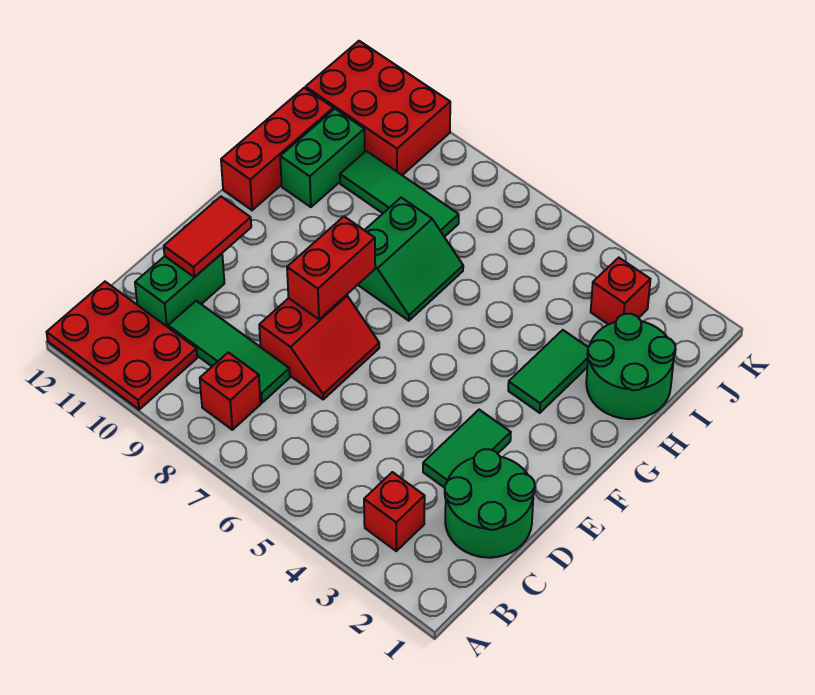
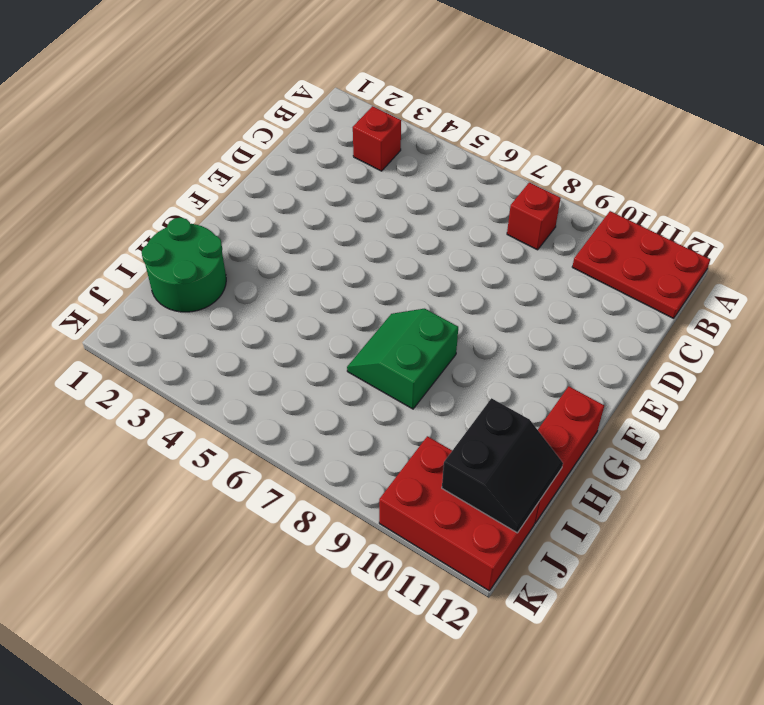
black 2x2 slope [442,398,563,533] -> none
none -> green 2x2 round brick [445,449,535,558]
none -> green 1x3 tile [168,301,290,403]
none -> green 1x2 brick [135,254,224,327]

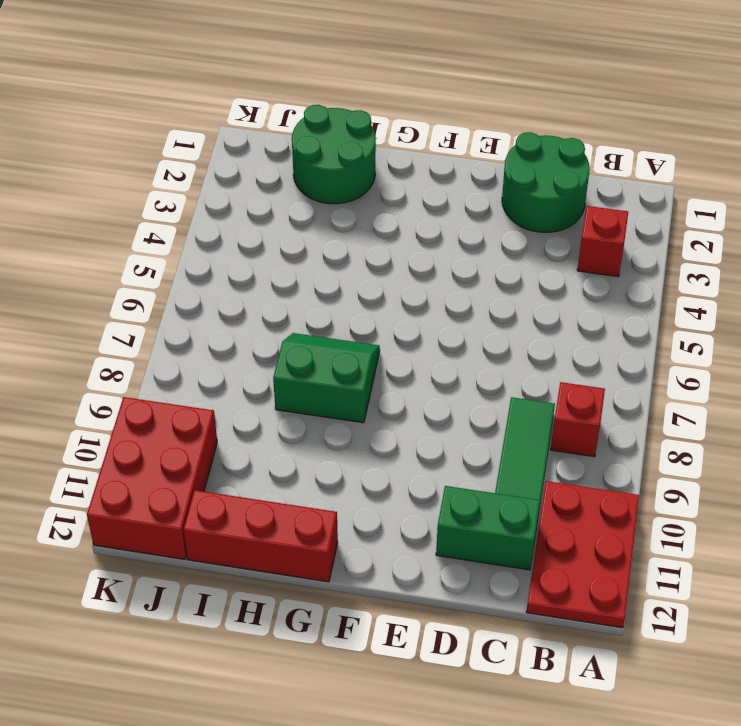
none -> green 1x2 tile [423,410,511,488]
none -> red 2x2 slope [259,295,379,399]
none -> green 1x2 tile [508,330,588,413]

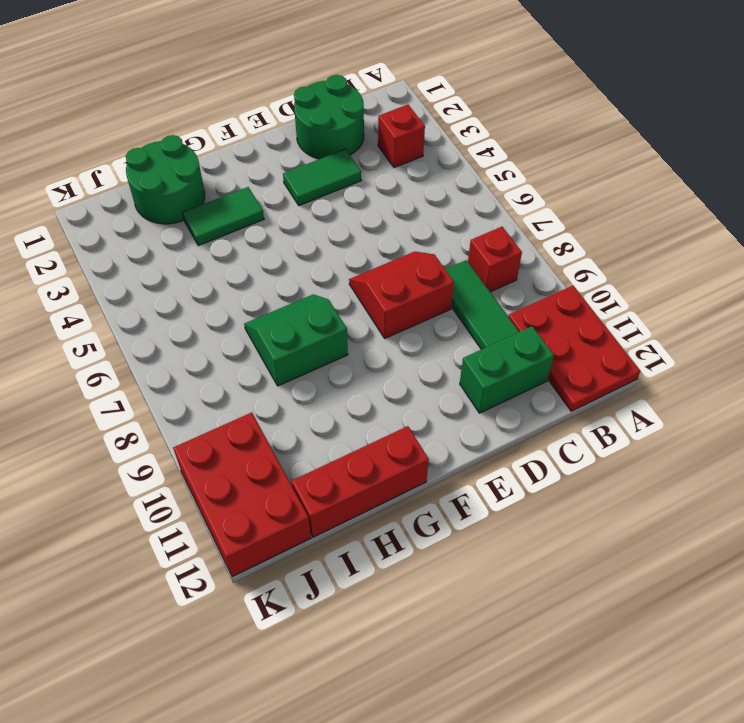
none -> green 1x2 brick [280,109,365,207]
none -> green 1x3 tile [340,151,459,237]
none -> red 1x1 brick [591,258,650,325]

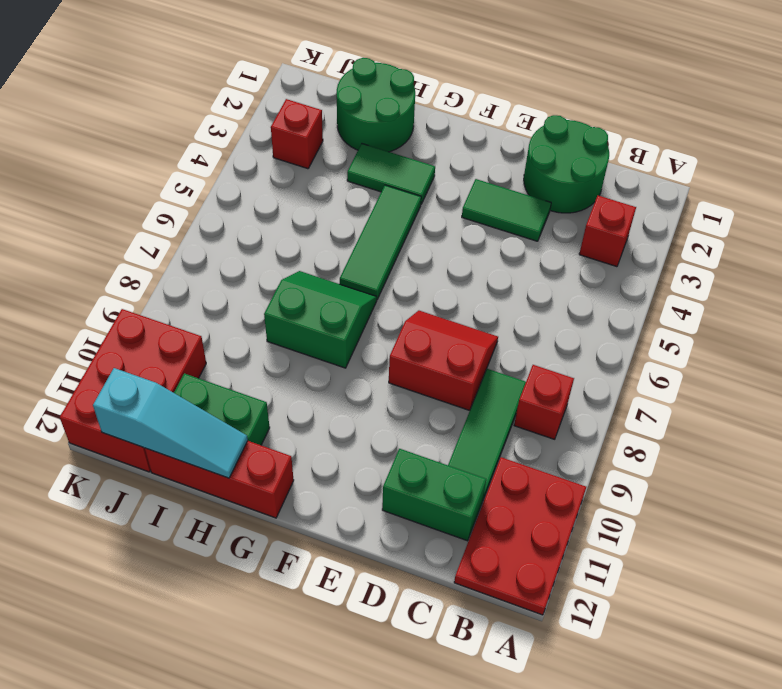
green 1x3 tile [340,185,421,299] -> green 1x3 tile moved to [340,151,459,237]
cyan 1x3 slope [93,368,248,478] -> none
none -> red 1x2 tile [164,197,251,277]
none -> red 1x2 brick [287,216,375,319]

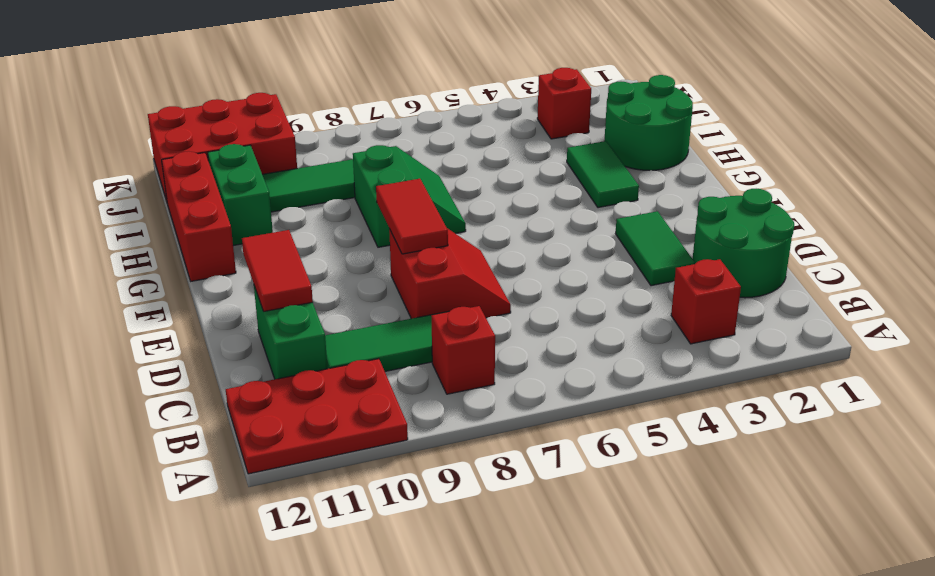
red 1x2 tile [376,179,448,254] -> red 1x2 brick [287,216,375,319]

